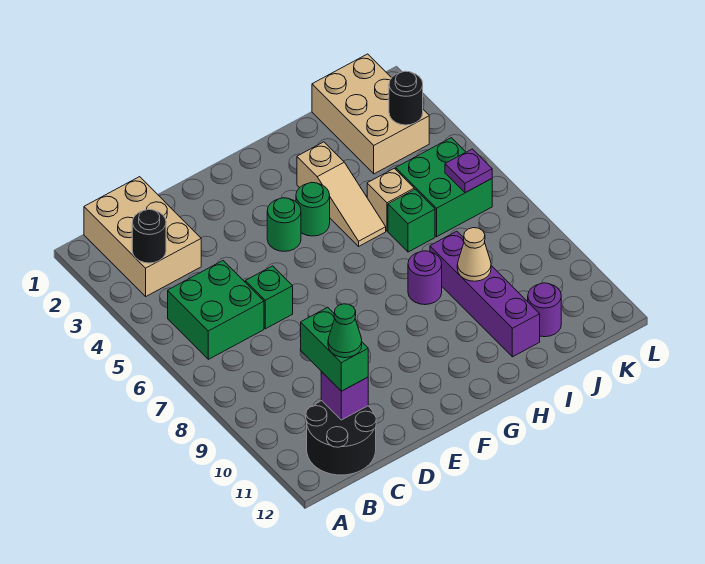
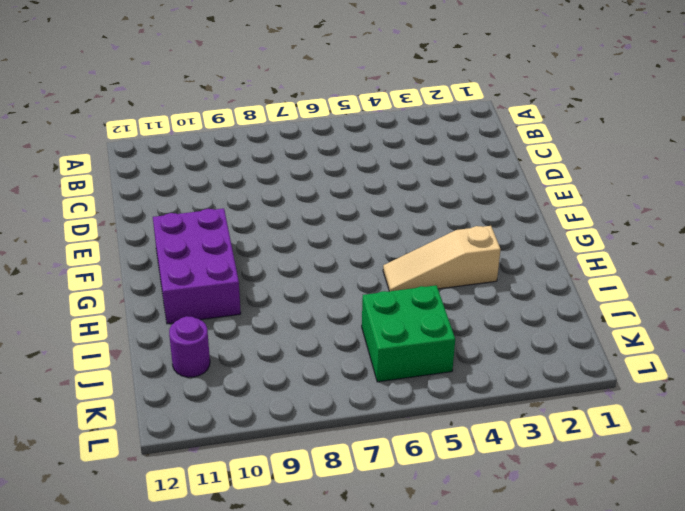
purple 2x3 brick [153,208,241,324] -> none
none -> tan 2x3 brick [84,177,201,296]
none -> green 2x2 brick [168,261,264,359]
none -> black 2x2 round brick [306,401,376,475]

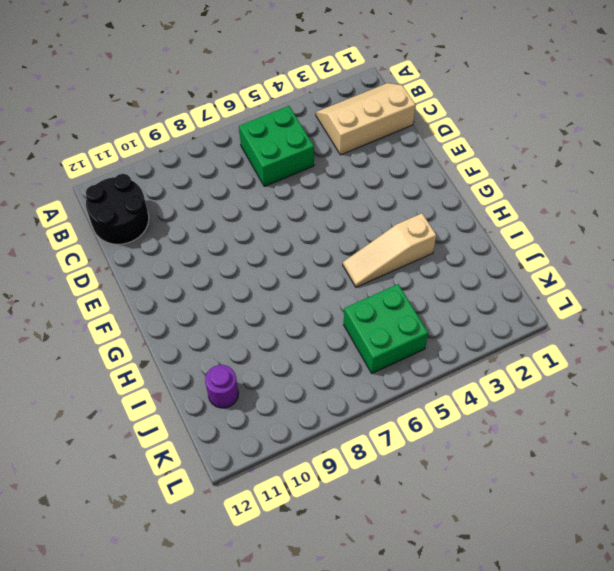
tan 2x3 slope [316,83,416,155] -> tan 2x3 brick [84,177,201,296]
none -> green 1x1 brick [245,266,293,329]
none -> green 1x1 round brick [267,198,301,251]
none -> green 1x1 round brick [296,182,330,236]

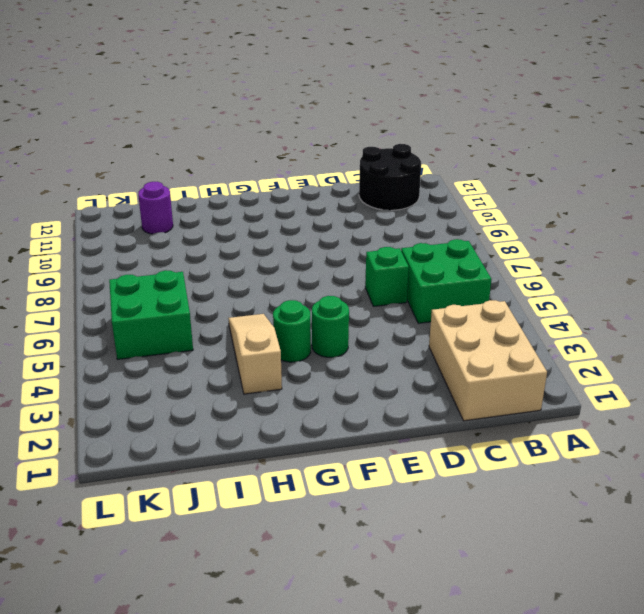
none -> purple 1x1 round brick [408,251,442,305]
none -> tan 1x1 brick [367,168,414,231]
none -> green 1x1 brick [388,189,435,252]

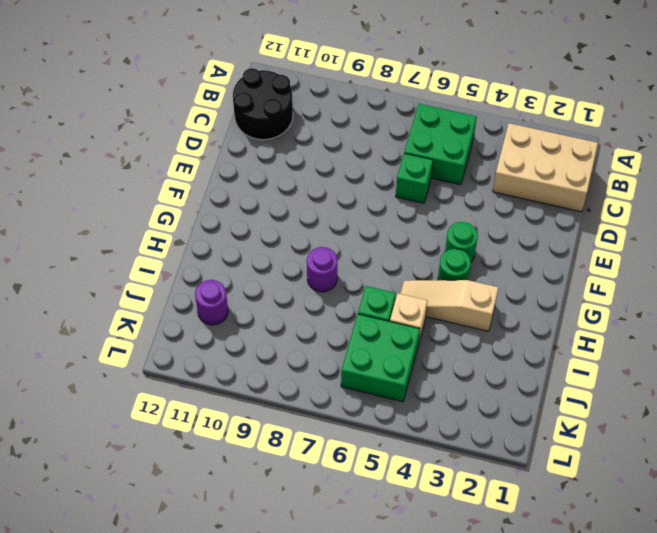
none -> purple 1x4 brick [430,231,540,357]
none -> tan 2x3 brick [312,54,429,174]
none -> black 1x1 round brick [132,209,166,263]

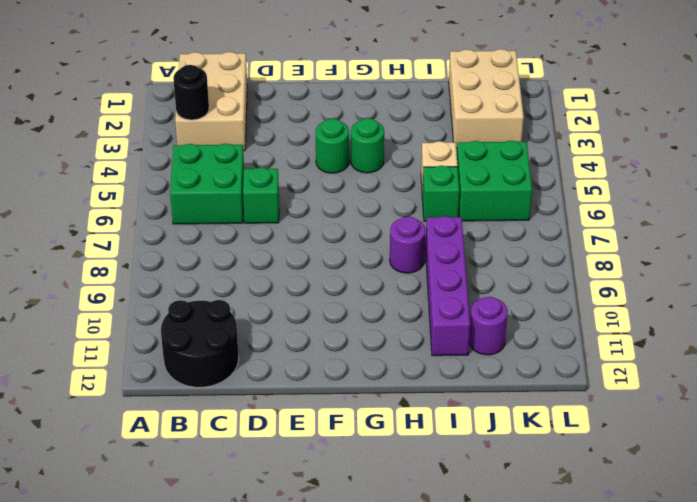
none -> tan 1x3 slope [297,142,386,246]
none -> purple 1x1 brick [321,372,368,420]
none -> tan 1x1 cone [457,228,491,281]

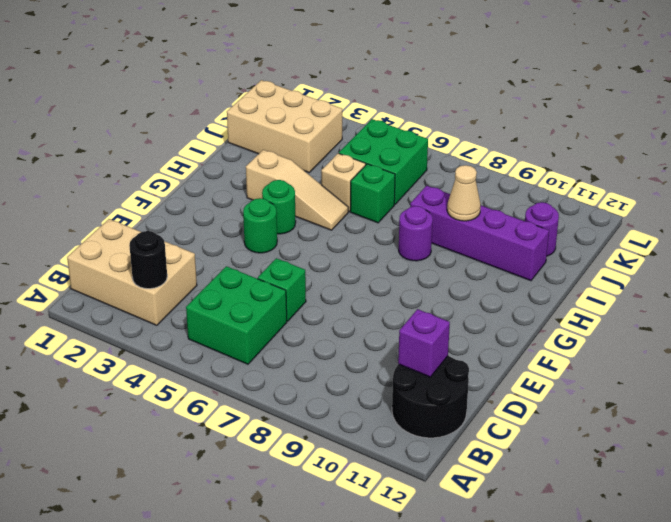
none -> black 1x1 round brick [389,71,423,125]
none -> purple 1x1 plate [445,149,492,193]
none -> green 1x2 brick [301,307,368,391]

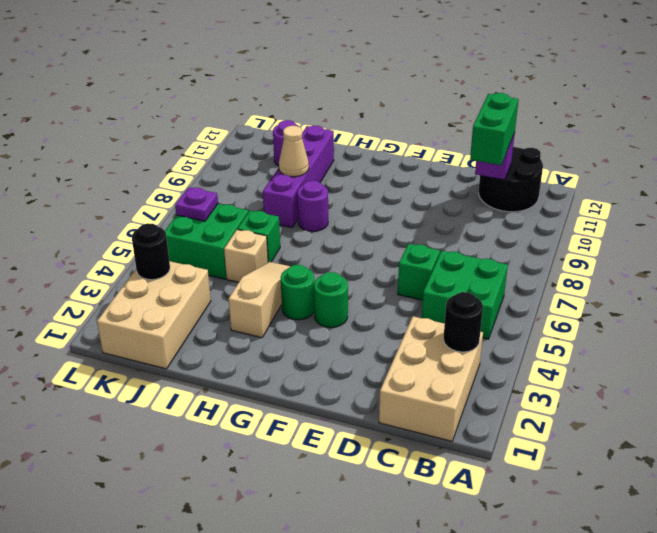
none -> green 1x1 cone [328,304,362,358]

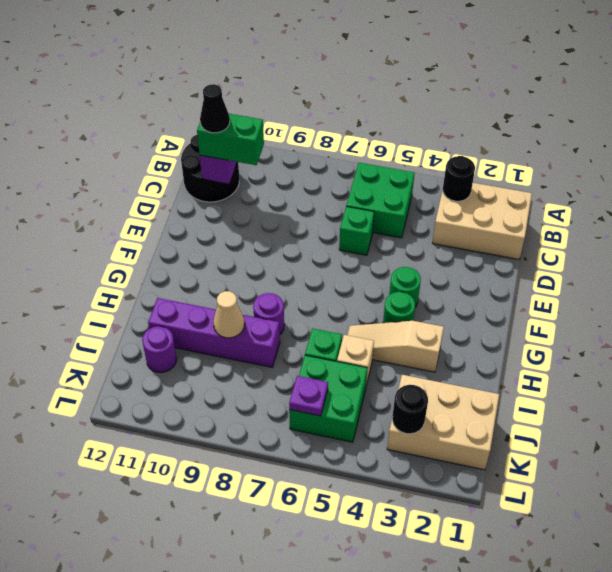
black 1x1 cone [200,84,230,133] -> green 1x1 cone [328,304,362,358]

